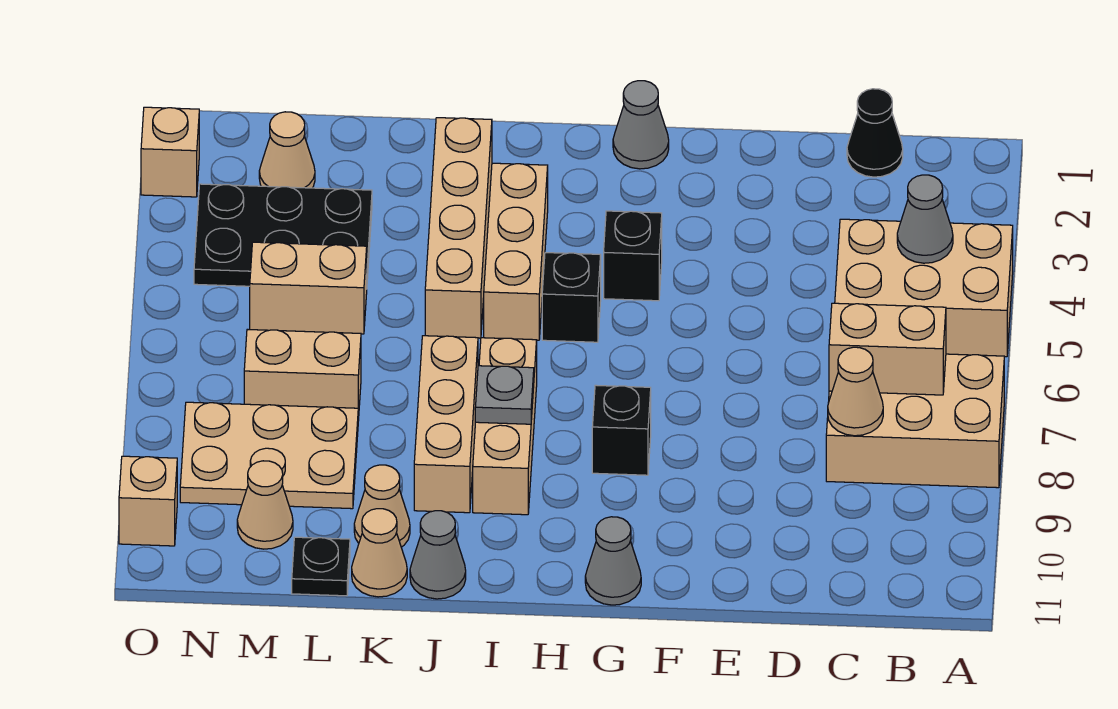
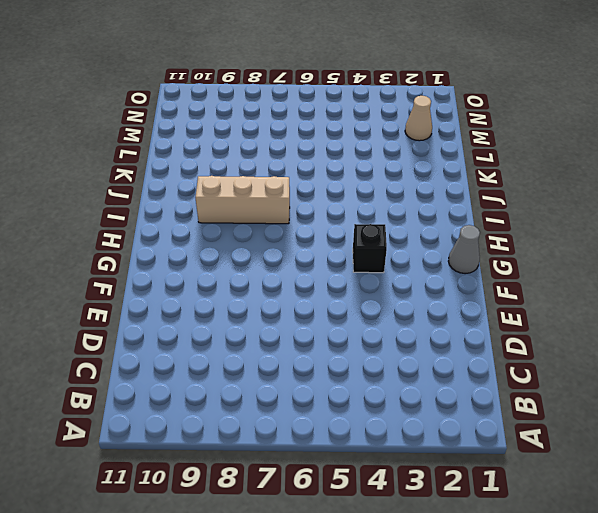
none -> tan 2x3 brick [835,219,1013,357]
none -> tan 2x3 brick [826,354,1004,488]
none -> black 1x1 cone [847,89,903,177]

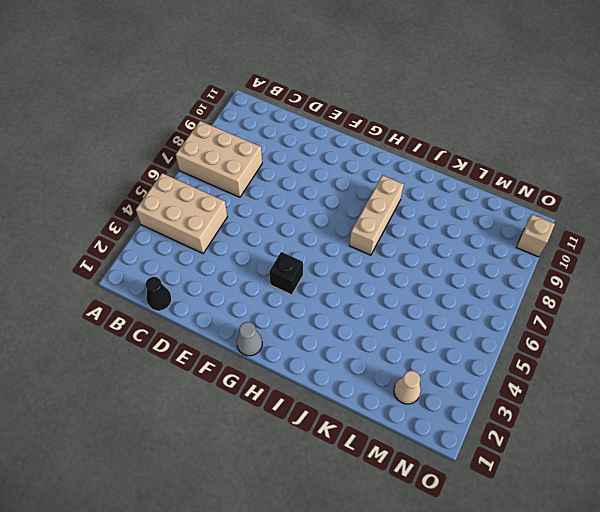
none -> black 1x1 brick [592,385,651,475]
none -> grey 1x1 cone [585,517,641,605]
none -> black 1x1 brick [542,253,601,342]

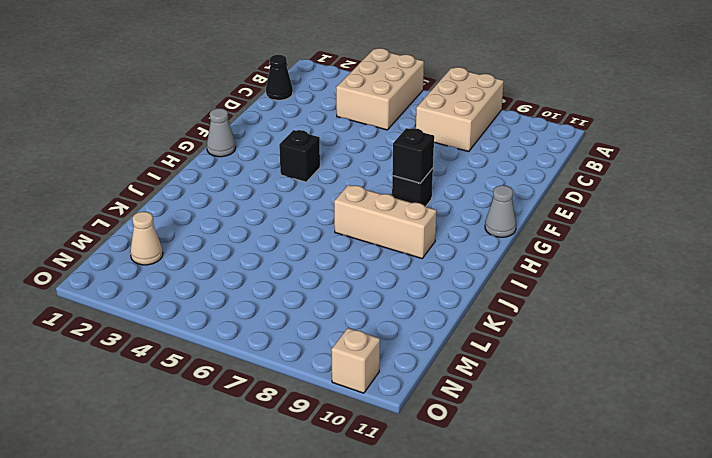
black 1x1 brick [392,128,434,183] -> black 1x1 brick moved to [542,253,601,342]
none -> tan 1x3 brick [484,163,548,340]
none -> tan 1x4 brick [425,118,492,338]
none -> tan 1x3 brick [414,336,478,513]

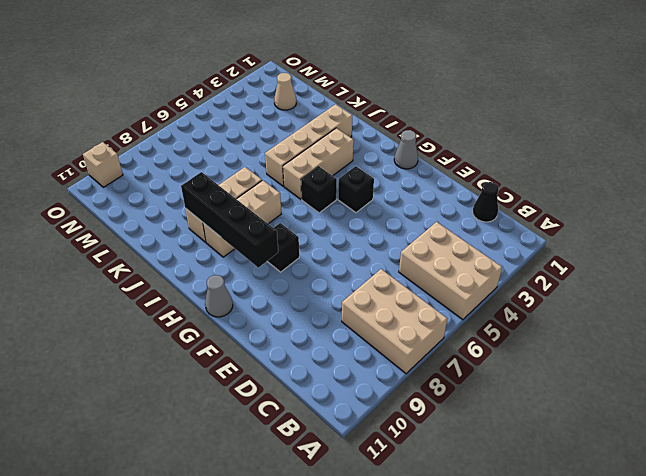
black 1x4 brick [181,172,278,268] -> none
none -> grey 1x1 cone [410,511,466,599]
none -> tan 1x1 cone [354,465,410,547]
none -> tan 1x1 cone [352,509,407,597]

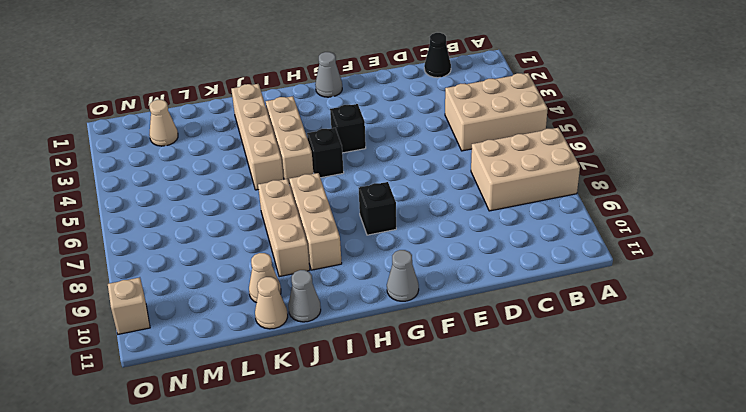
none -> black 2x3 plate [194,184,372,286]
none -> tan 1x2 brick [250,242,367,334]
none -> tan 1x2 brick [244,329,361,421]

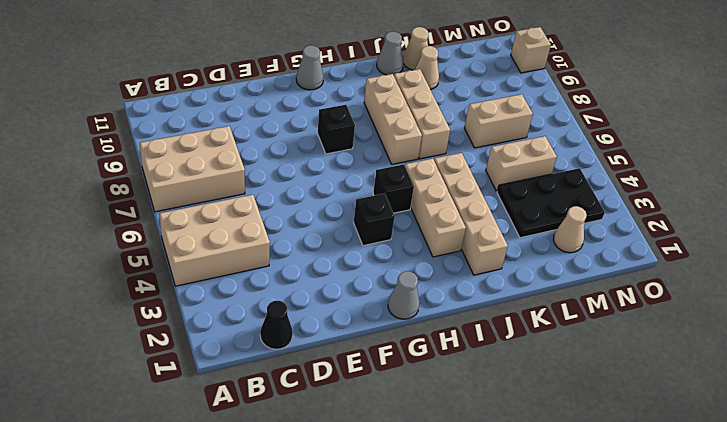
none -> tan 2x3 plate [180,402,358,509]
none -> black 1x1 plate [292,537,350,596]
none -> tan 1x1 cone [237,461,293,549]

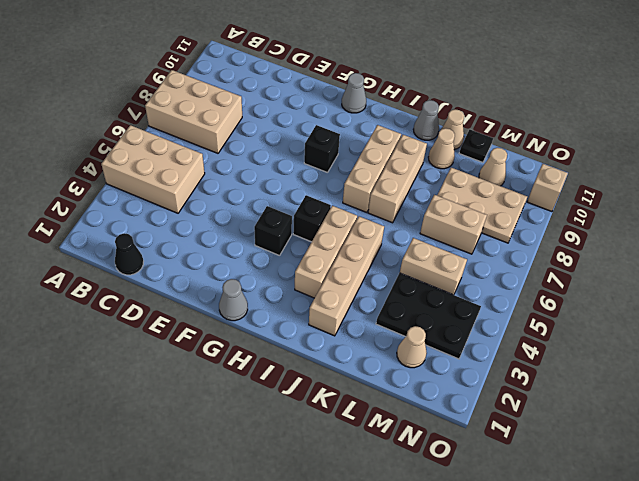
none -> tan 1x1 brick [141,107,199,197]
none -> grey 1x1 cone [897,175,953,263]
none -> tan 1x2 brick [829,303,946,395]

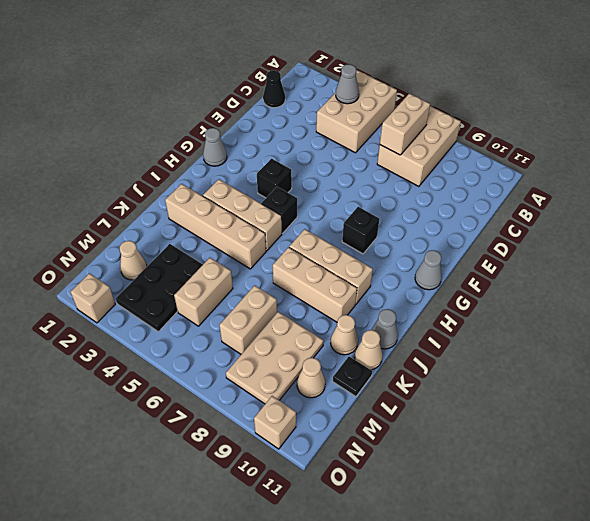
none -> tan 1x1 cone [828,347,883,436]
none -> grey 1x1 plate [475,366,534,424]

